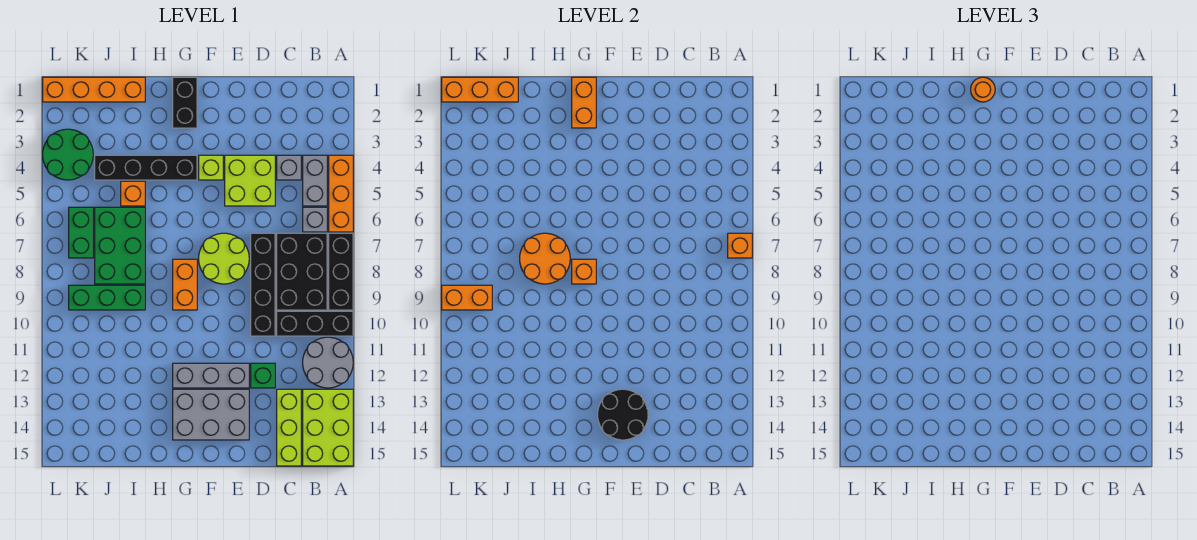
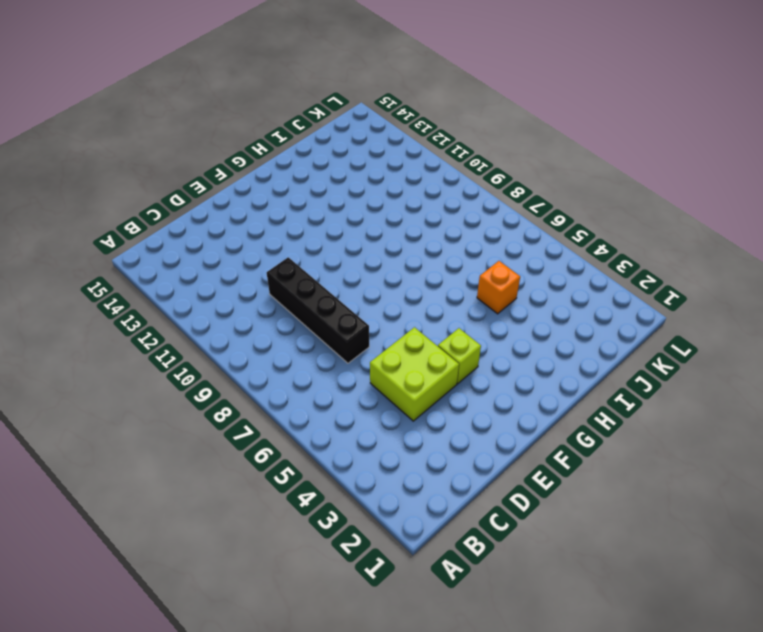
none -> orange 1x3 brick [329,155,353,232]
none -> black 1x3 brick [329,233,353,310]
none -> black 1x3 brick [277,311,353,336]
none -> grey 2x2 round brick [303,337,353,388]

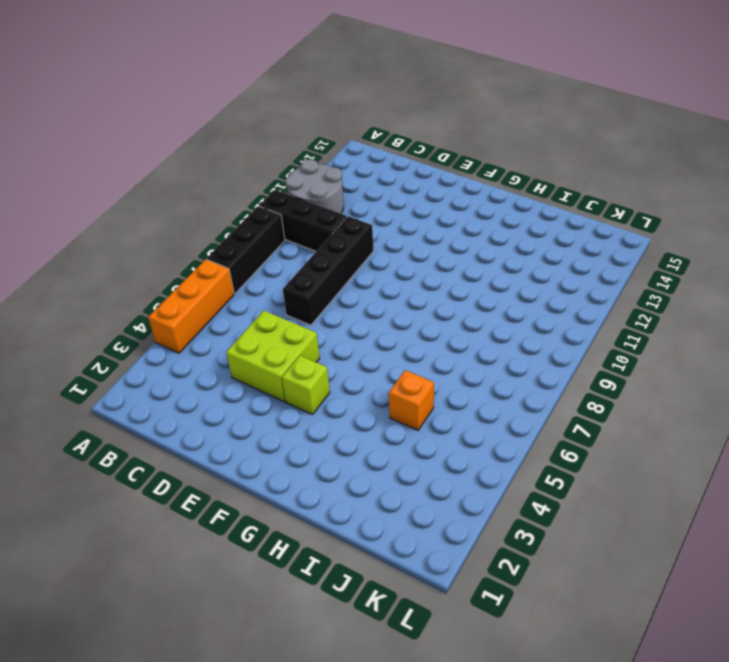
none -> lime 2x3 brick [303,389,353,466]
none -> grey 1x2 brick [303,155,327,206]
none -> grey 1x1 brick [303,207,327,232]
none -> black 2x3 brick [277,233,327,310]

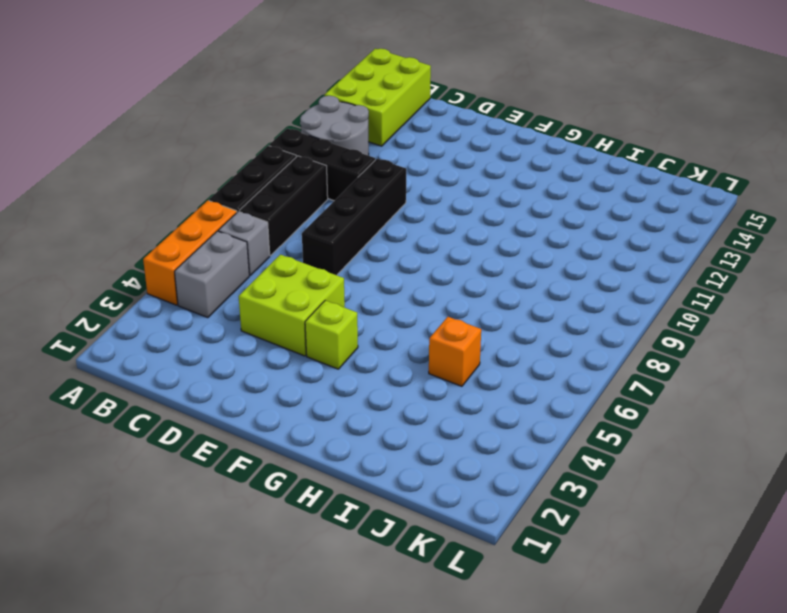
black 1x3 brick [239,156,328,256] -> black 2x3 brick [277,233,327,310]
none -> grey 1x1 brick [277,155,301,180]
none -> lime 1x3 brick [277,389,301,466]
none -> green 1x1 brick [251,363,275,388]
none -> lime 2x2 round brick [199,233,249,284]

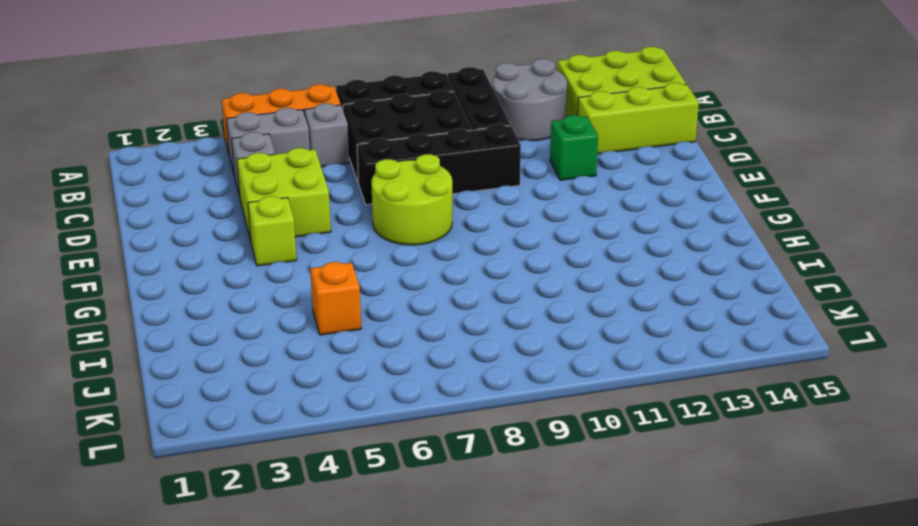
none -> grey 1x3 brick [173,363,249,388]
none -> grey 2x3 brick [173,389,249,440]
none -> black 1x2 brick [173,77,197,128]
none -> black 1x4 brick [95,155,197,180]

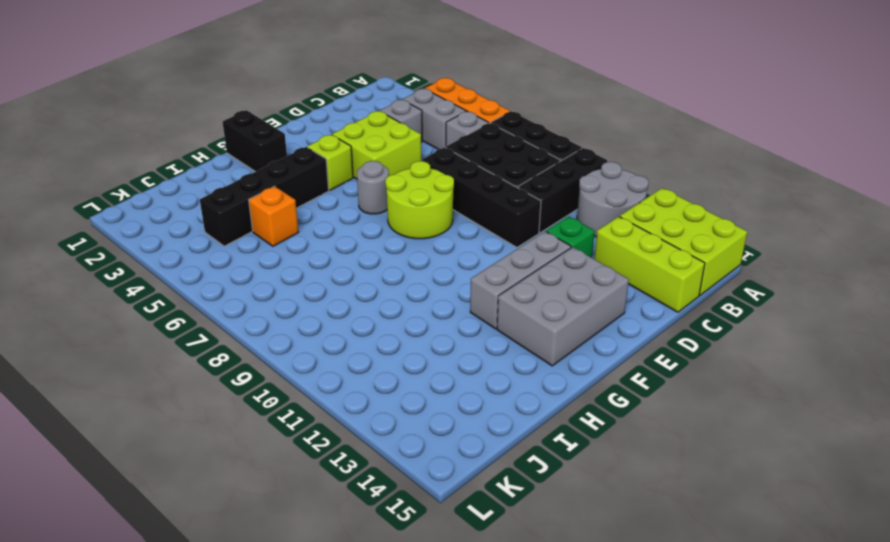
grey 1x1 round brick [357,161,389,214] -> none
none -> orange 1x2 brick [173,259,197,310]
none -> orange 1x4 brick [43,77,145,102]
none -> green 2x3 brick [95,207,145,284]
none -> green 1x3 brick [69,285,145,310]

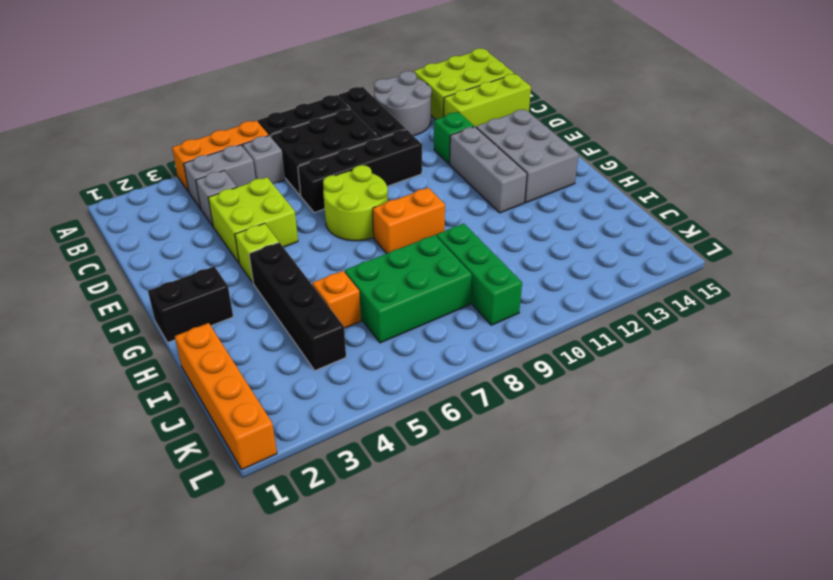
none -> green 2x2 round brick [43,129,93,180]
none -> green 1x2 brick [69,207,93,258]
none -> orange 1x1 brick [728,233,752,258]
none -> black 2x2 round brick [598,389,648,440]

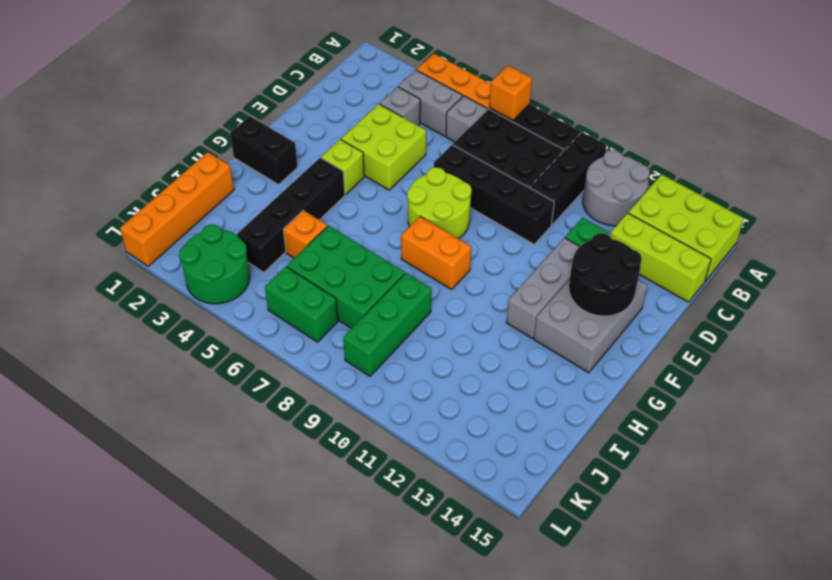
none -> orange 1x2 brick [572,77,596,128]
none -> orange 1x1 brick [572,259,596,284]
none -> orange 2x2 round brick [520,233,570,284]
none -> orange 1x3 brick [442,77,518,102]

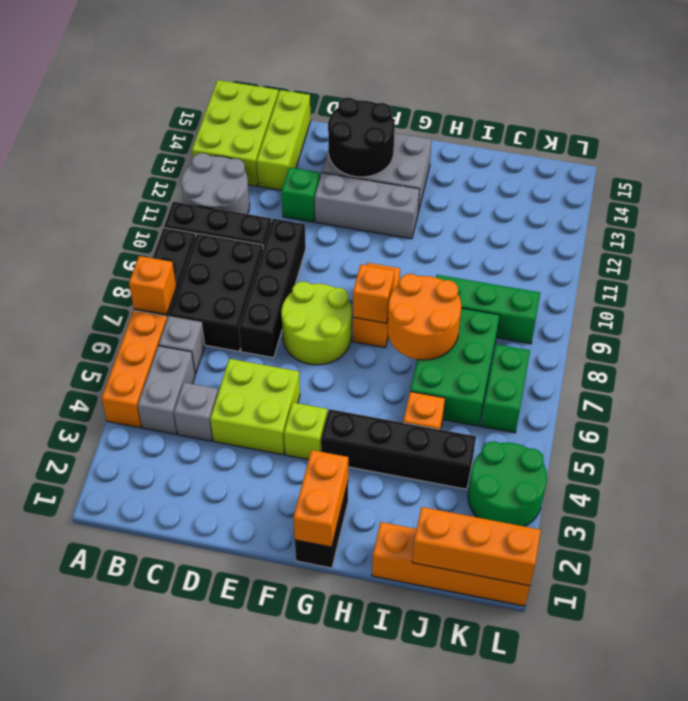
none -> orange 1x2 brick [442,285,492,310]
none -> orange 1x1 round brick [971,77,995,102]

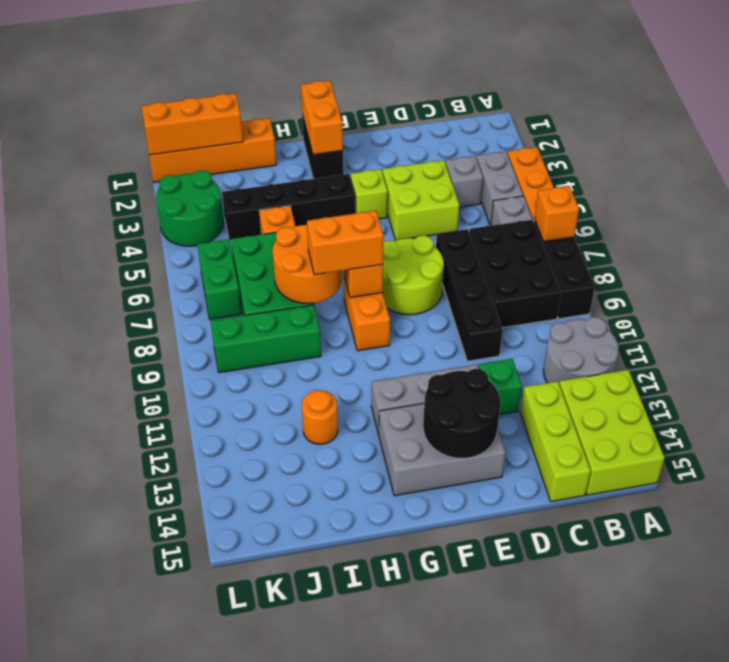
orange 1x2 brick [307,211,384,275] -> orange 1x2 brick moved to [442,285,492,310]
orange 1x1 round brick [302,390,338,444] -> orange 1x1 round brick moved to [971,77,995,102]
none -> black 1x3 brick [277,311,353,336]

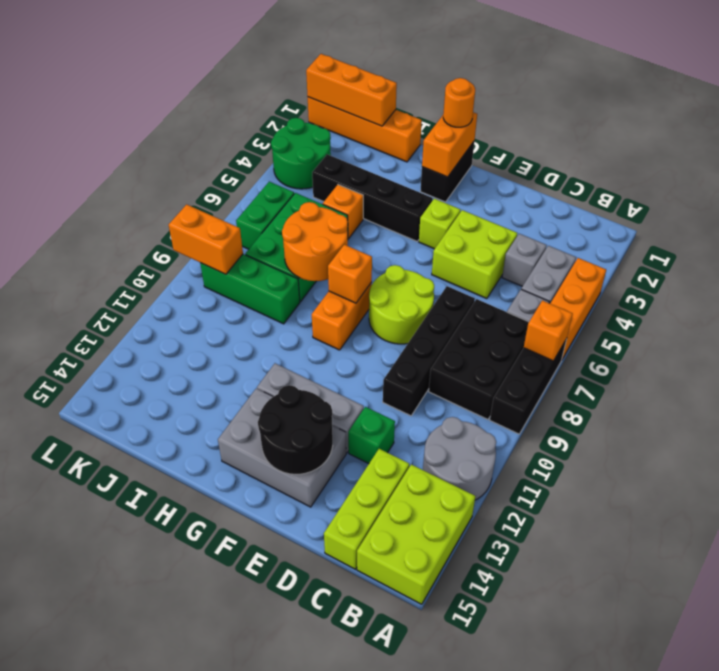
none -> black 1x3 brick [277,311,353,336]

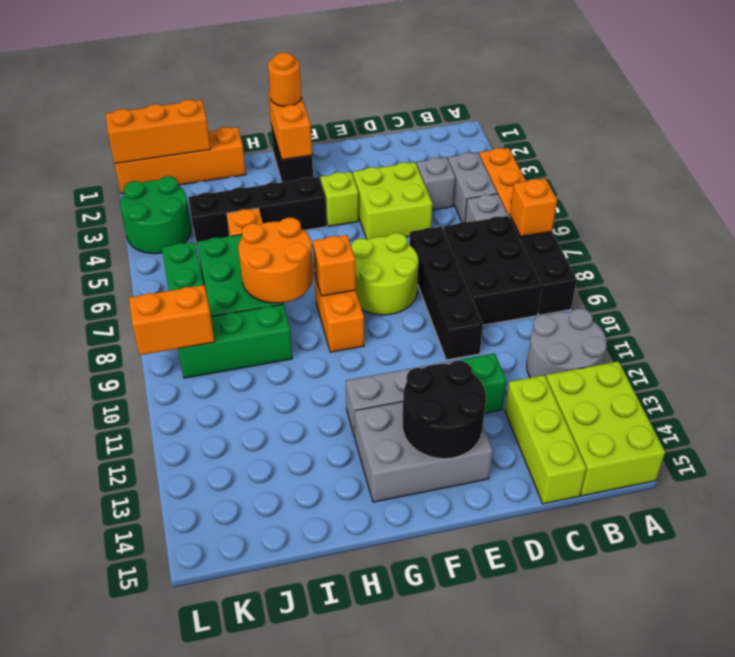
none -> black 1x3 brick [277,311,353,336]

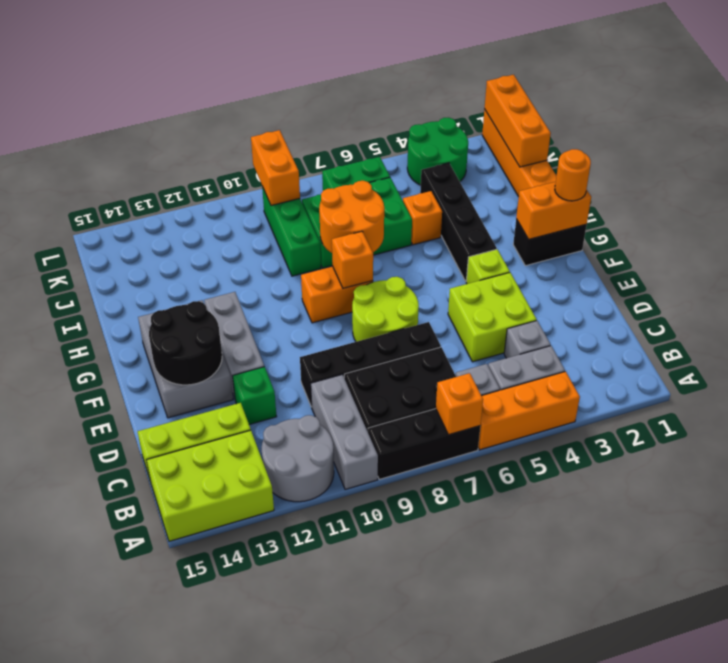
grey 1x3 brick [311,375,378,490] -> black 1x3 brick [277,311,353,336]

